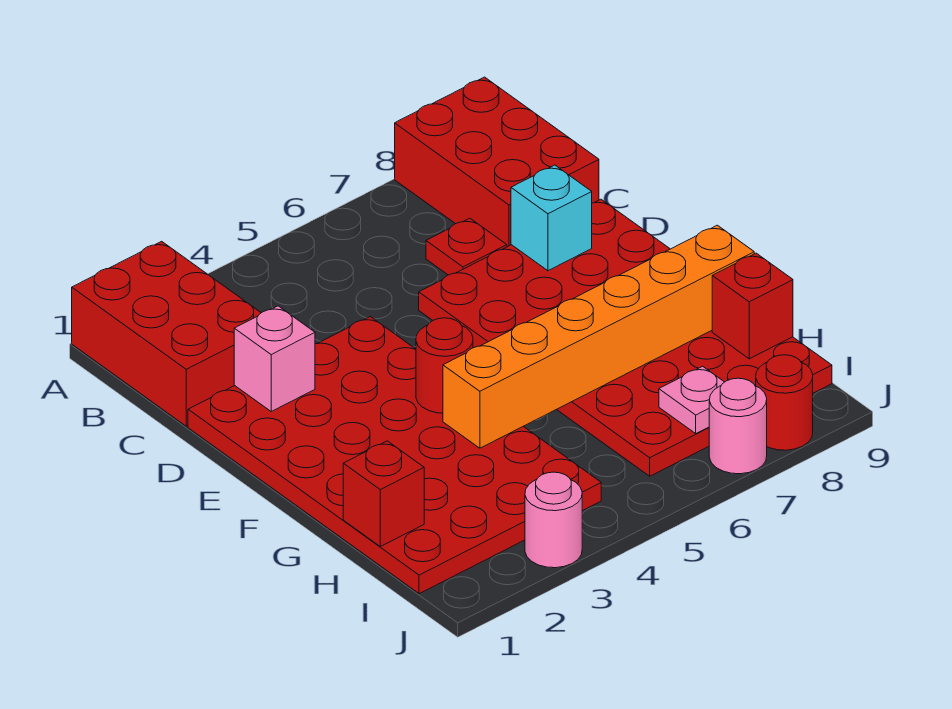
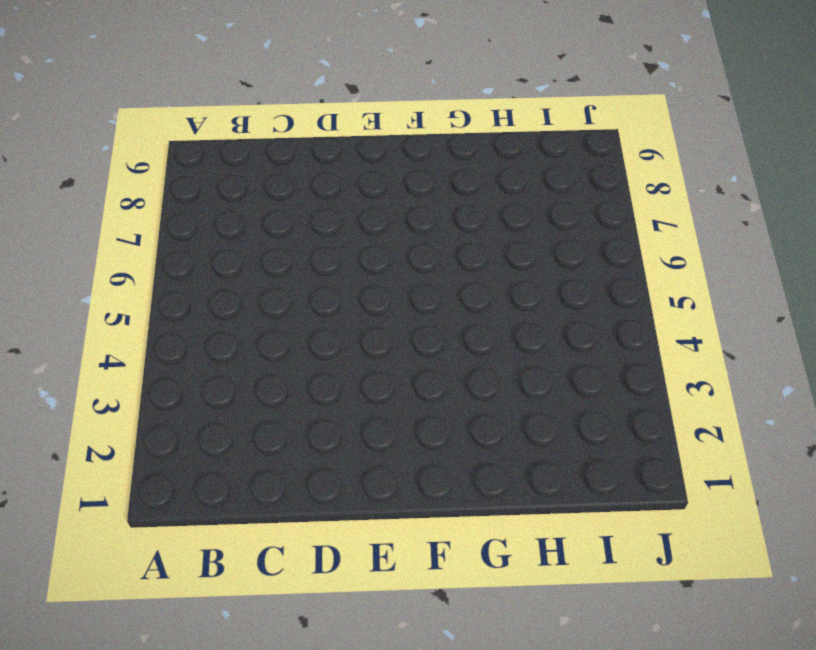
none -> red 2x3 brick [72,241,261,426]
none -> red 2x3 brick [395,77,599,247]
none -> red 1x1 plate [426,218,507,275]

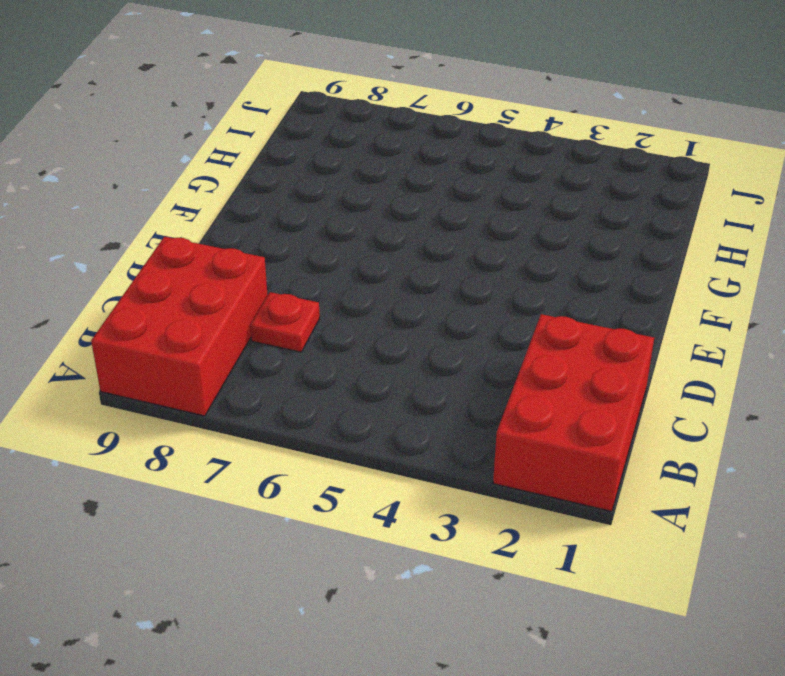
none -> red 4x6 plate [188,317,601,594]
none -> red 4x6 plate [419,199,832,476]
none -> pink 1x1 round brick [525,472,582,568]

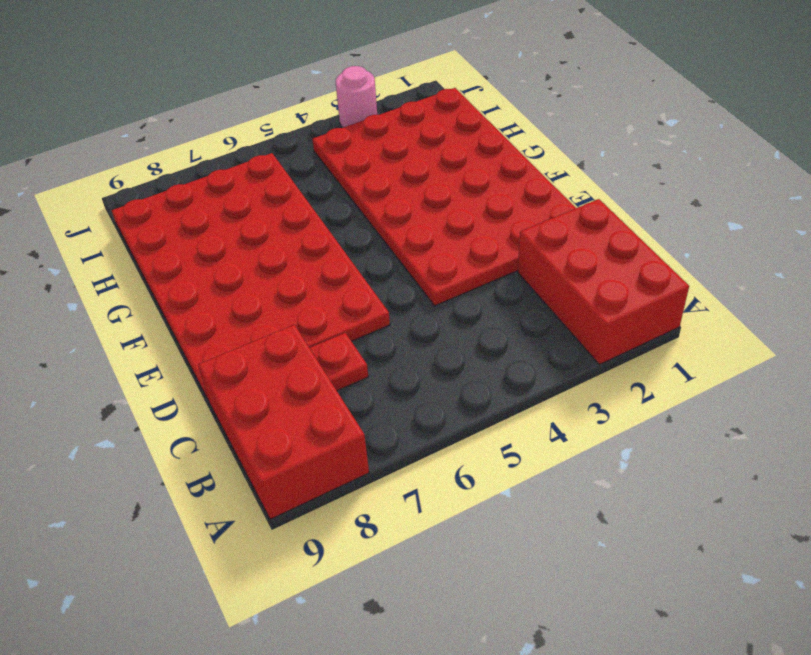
none -> pink 1x1 round brick [709,378,767,474]
none -> red 1x1 round brick [756,355,813,450]
none -> pink 1x1 brick [234,306,315,411]

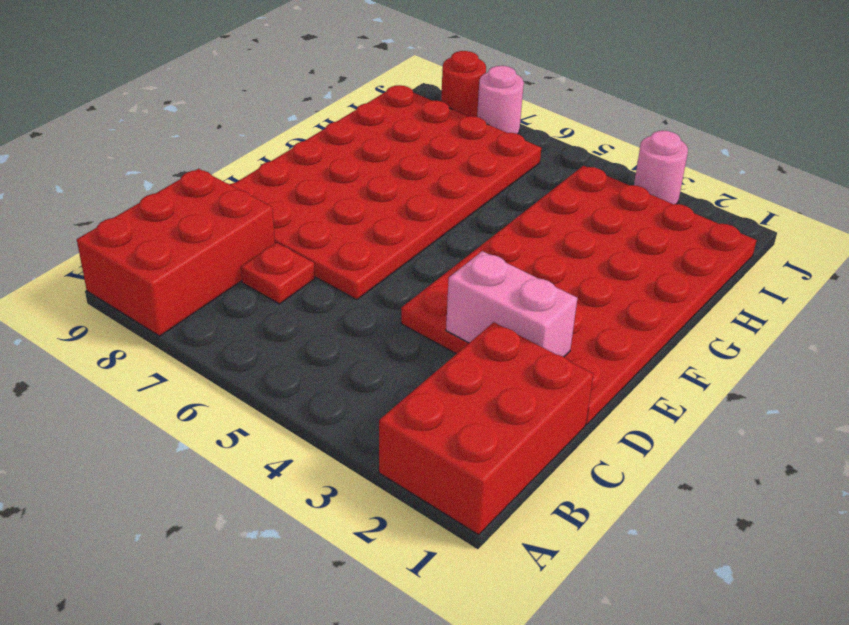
pink 1x2 brick [446,251,577,357] -> pink 1x1 brick [234,306,315,411]
none -> cyan 1x1 brick [511,165,592,271]
none -> red 1x1 round brick [416,318,473,413]
none -> orange 1x6 brick [443,225,754,448]

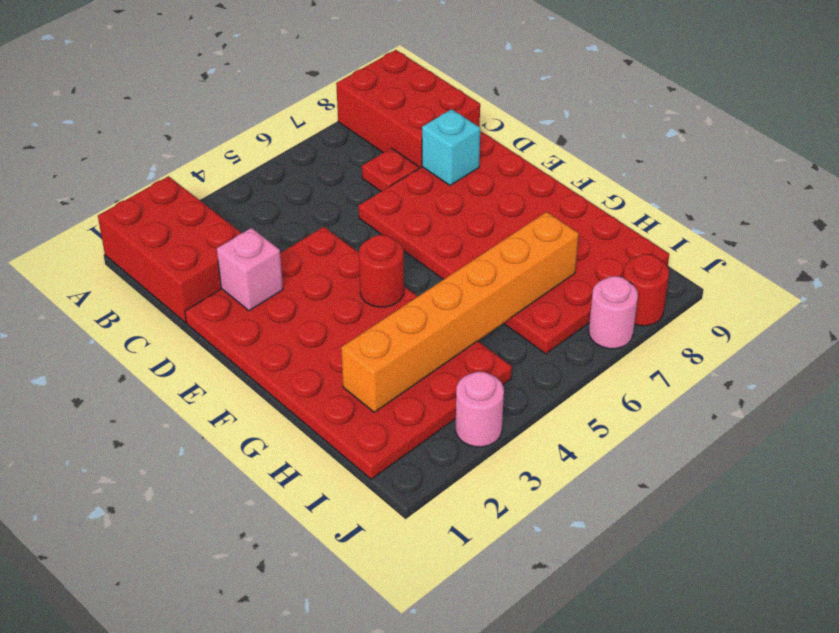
orange 1x6 brick [341,212,579,412] -> orange 1x6 brick moved to [443,225,754,448]
none -> red 1x1 brick [343,441,424,546]
none -> red 1x1 brick [712,253,793,359]
none -> pink 1x1 plate [659,366,724,433]

